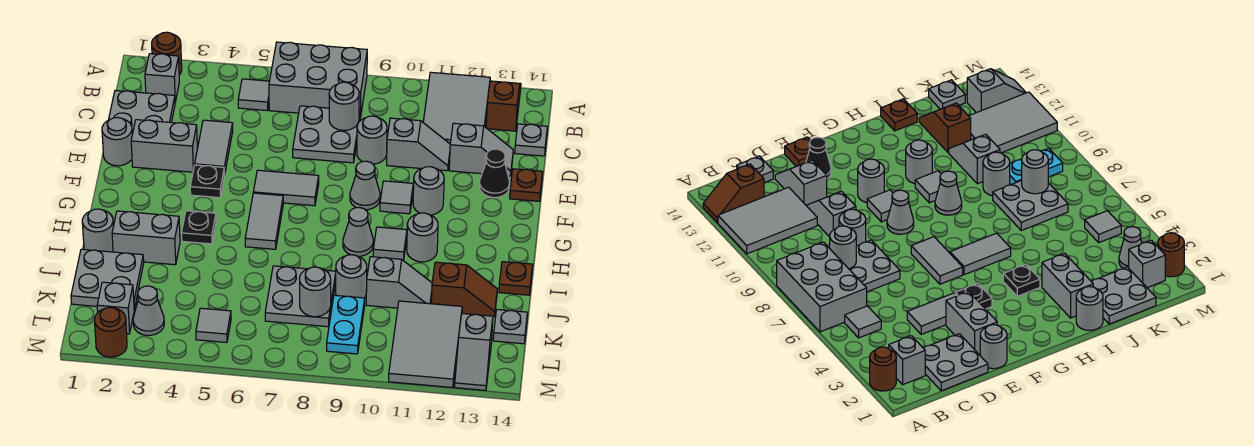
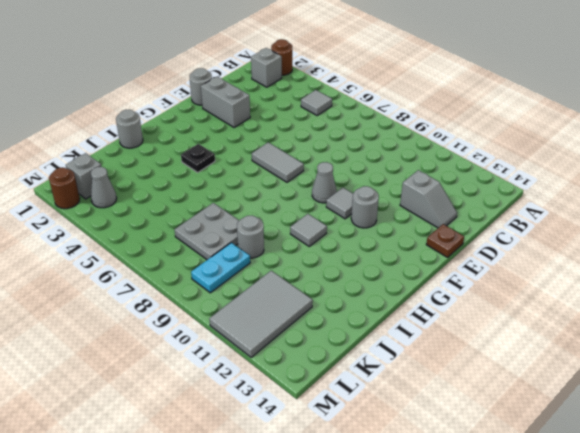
none -> grey 2x3 brick [269,42,367,118]
none -> grey 2x3 tile [423,72,490,144]
none -> brown 1x2 slope [486,81,521,131]
none -> grey 2x2 plate [109,91,175,134]

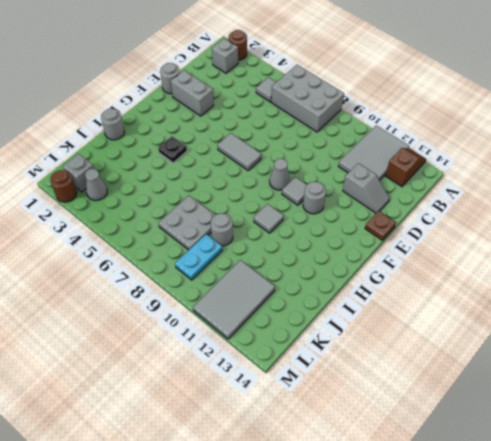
none -> grey 2x2 plate [109,91,175,134]
none -> grey 2x2 plate [293,106,360,163]
none -> grey 1x1 plate [515,124,547,156]
none -> grey 1x2 tile [195,120,233,175]

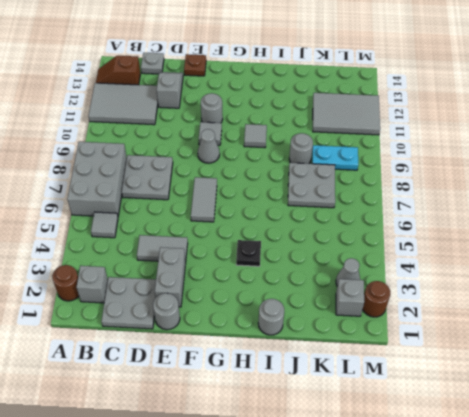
none -> grey 1x1 round brick [357,116,387,164]
none -> grey 1x2 slope [387,118,450,171]
none -> black 1x1 cone [479,149,510,198]
none -> black 1x1 plate [190,165,224,198]

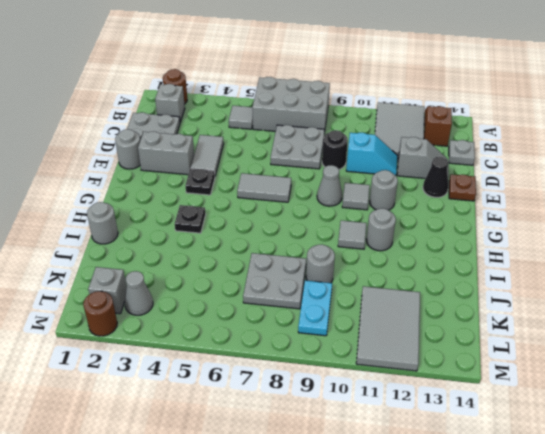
black 1x1 round brick [322,130,348,169] -> grey 1x1 round brick [357,116,387,164]
cyan 1x2 slope [346,132,398,175] -> grey 1x2 slope [387,118,450,171]
none -> grey 1x2 tile [245,193,283,249]
none -> grey 1x1 cone [343,207,373,256]
none -> grey 1x2 brick [112,211,180,265]
none -> brown 1x1 plate [499,262,533,295]

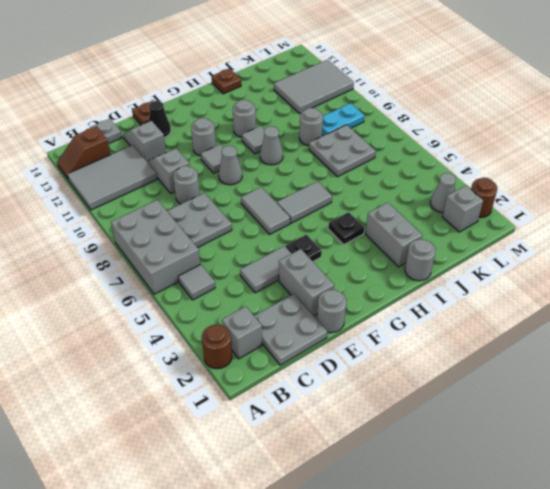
none -> grey 2x2 plate [71,249,144,309]
none -> grey 1x2 slope [366,257,432,308]
none -> brown 1x2 slope [431,262,497,317]
none -> grey 1x1 plate [493,310,527,344]

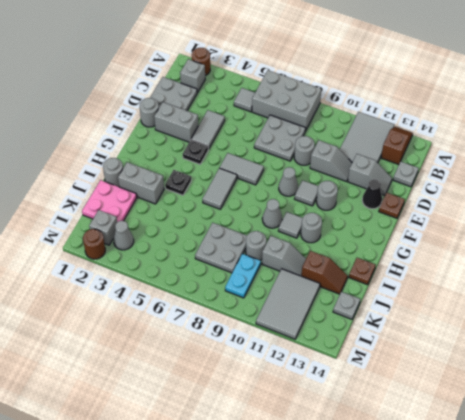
pink 2x2 plate [82,180,137,222] -> grey 2x2 plate [71,249,144,309]
none -> grey 1x1 tile [196,308,231,342]
none -> grey 1x2 slope [455,314,493,390]
none -> grey 1x1 round brick [329,82,359,130]
none -> grey 1x1 round brick [300,267,331,317]

